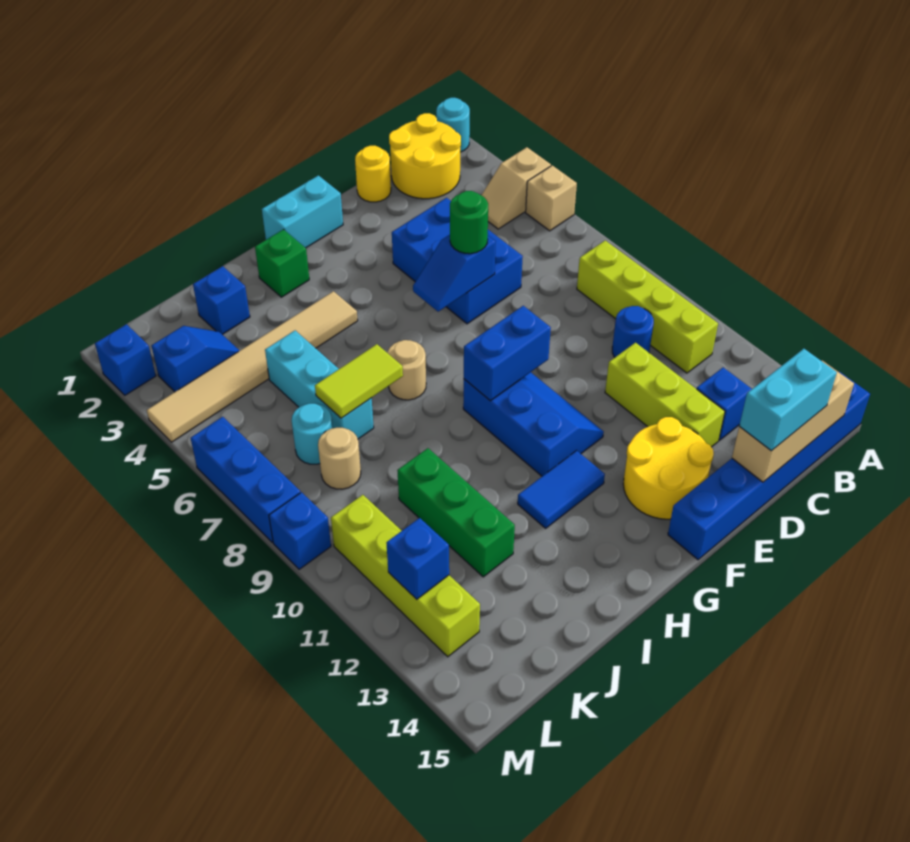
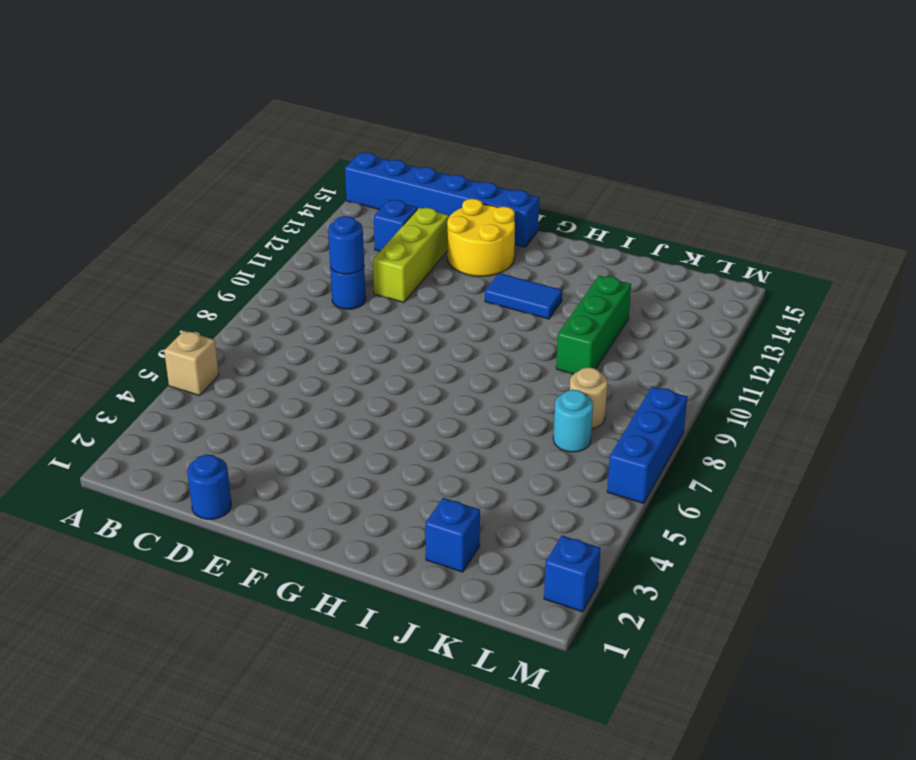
blue 1x1 round brick [328,216,364,274] -> none
blue 1x1 round brick [187,455,231,519] -> yellow 1x1 round brick [355,146,391,202]
none -> cyan 1x1 round brick [436,98,470,152]
none -> tan 1x2 slope [481,147,551,229]
none -> yellow 2x2 round brick [389,113,461,199]
none -> lime 1x4 brick [577,240,718,373]

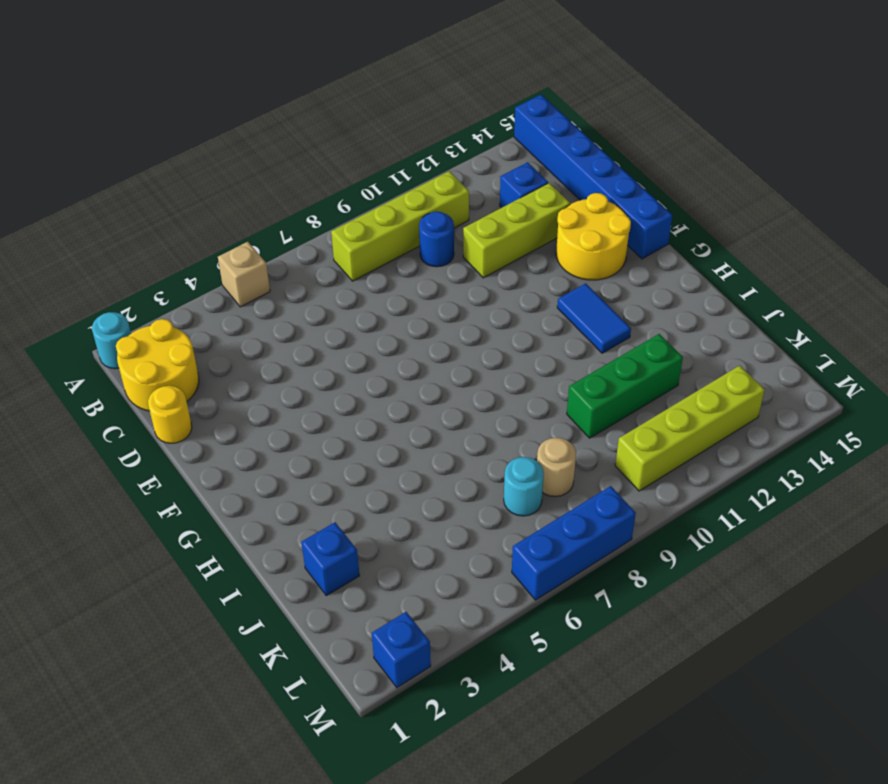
none -> tan 1x2 slope [481,147,551,229]
none -> blue 2x3 brick [392,198,523,324]
none -> cyan 1x2 brick [262,175,343,248]
none -> blue 2x3 slope [463,372,604,476]

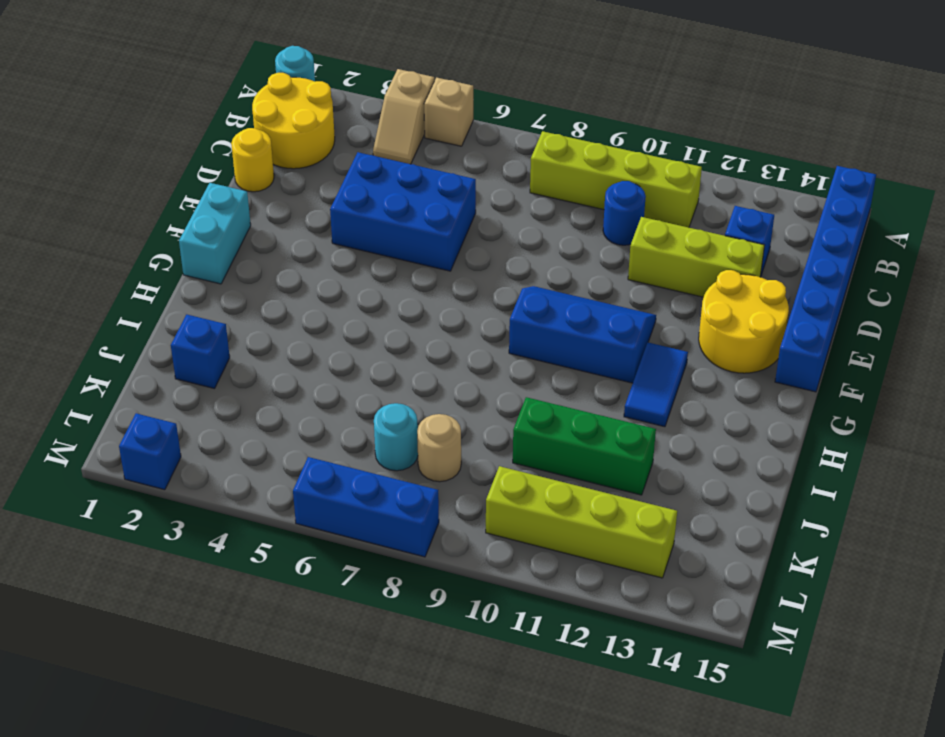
none -> green 1x1 brick [255,230,309,297]
none -> tan 1x6 tile [147,291,358,442]
none -> tan 1x1 round brick [387,340,426,400]
none -> cyan 1x3 brick [265,331,374,439]

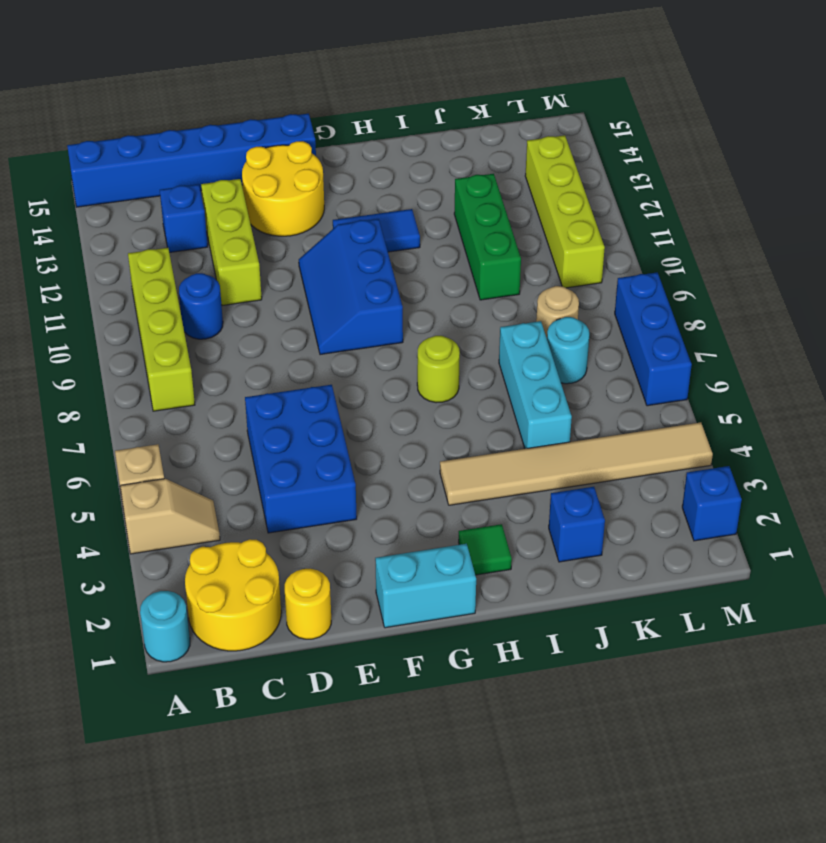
green 1x1 tile [459,524,512,575] -> green 1x1 brick [255,230,309,297]
lime 1x1 round brick [417,336,460,403] -> tan 1x1 round brick [387,340,426,400]
none -> blue 1x2 slope [151,326,240,392]
none -> blue 1x1 brick [269,492,331,569]
none -> tan 1x3 brick [732,361,854,482]
none -> blue 1x2 slope [413,235,496,312]

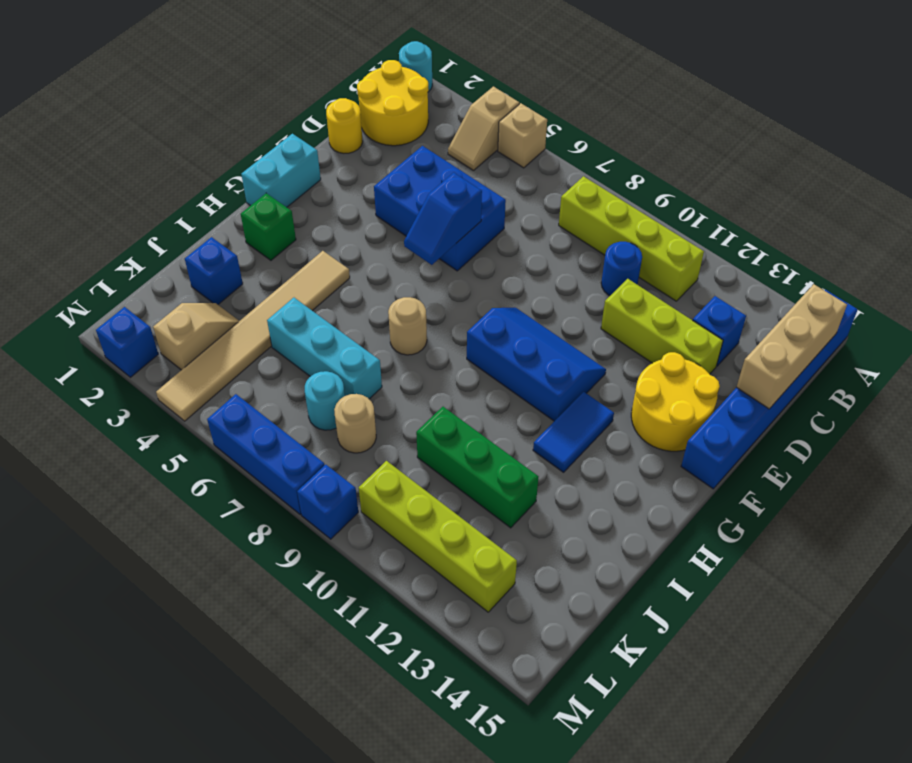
tan 1x2 slope [153,303,239,370] -> blue 1x2 slope [151,326,240,392]
none -> blue 1x2 brick [464,306,551,401]
none -> lime 1x2 tile [315,344,403,418]
none -> blue 1x1 brick [387,518,449,599]
none -> cyan 1x2 brick [739,349,837,451]

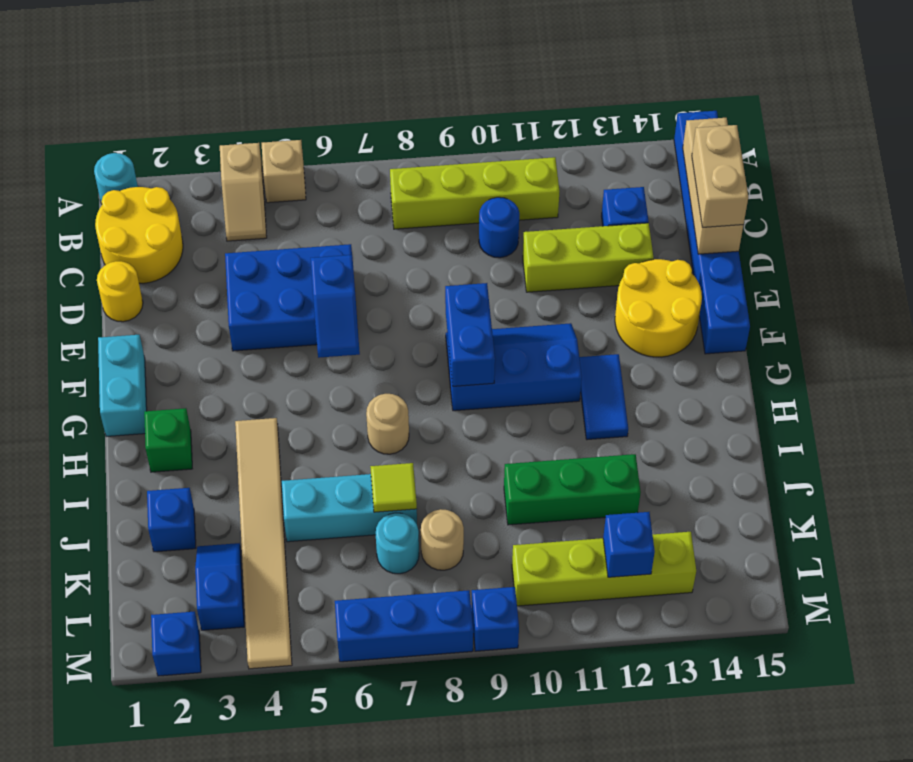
tan 1x2 brick [692,125,748,228] -> cyan 1x2 brick [739,349,837,451]
lime 1x1 tile [370,463,417,512] -> lime 1x2 tile [315,344,403,418]
none -> green 1x1 round brick [450,191,488,254]

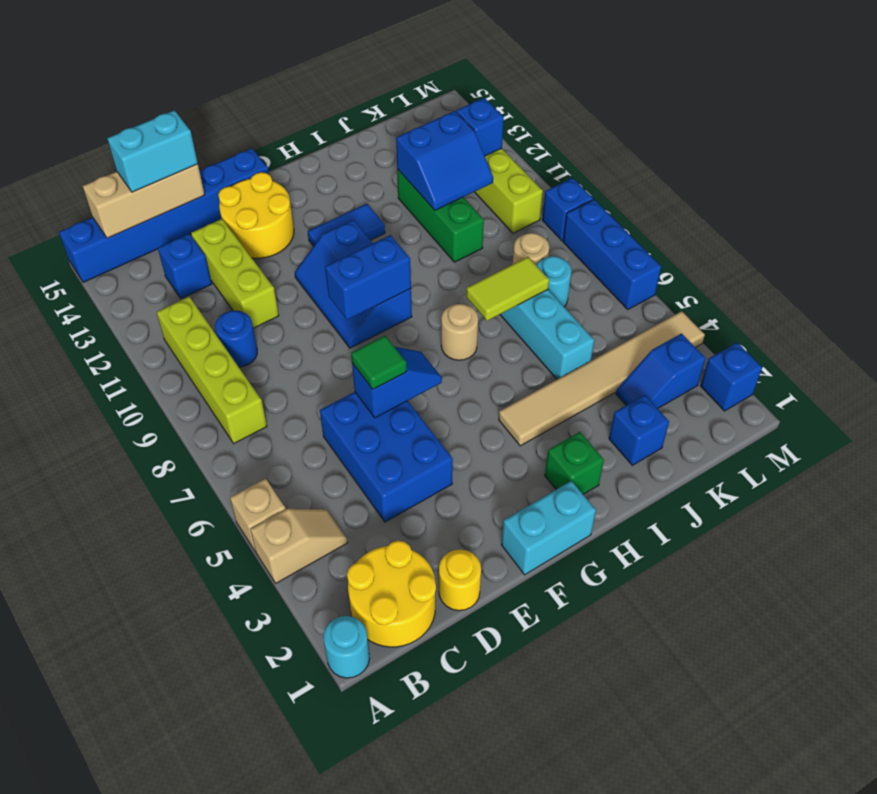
green 1x1 tile [351,336,407,389] -> green 1x1 round brick [450,191,488,254]
blue 2x2 slope [396,111,493,210] -> none

